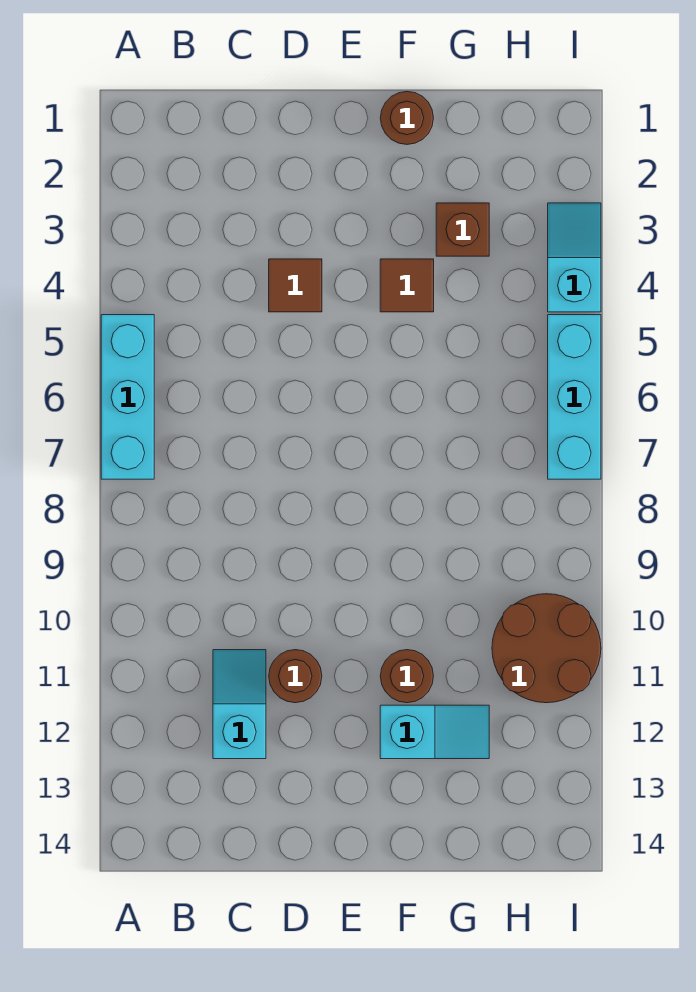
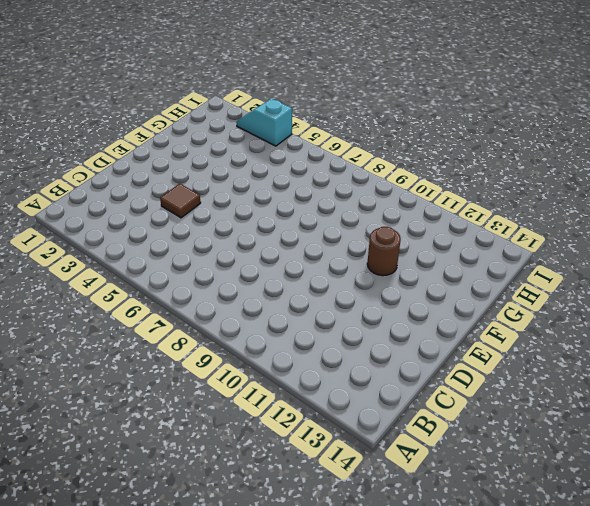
none -> cyan 1x3 brick [101,315,154,479]
none -> cyan 1x2 slope [213,650,266,759]
none -> brown 1x1 round brick [269,650,322,703]

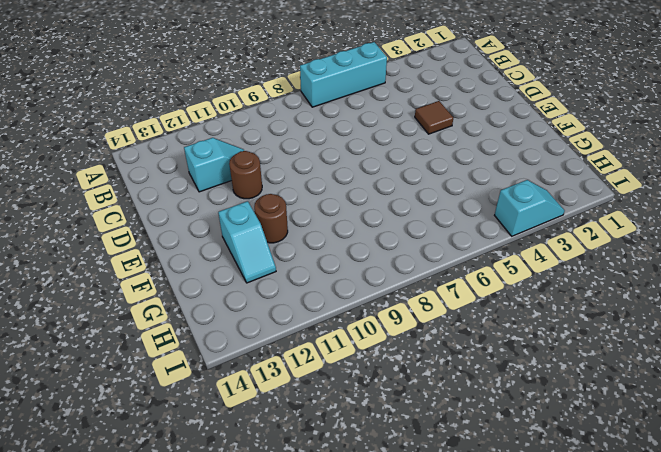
none -> brown 1x1 round brick [380,92,433,144]
none -> brown 1x1 tile [380,259,434,312]
none -> brown 1x1 brick [436,203,489,256]

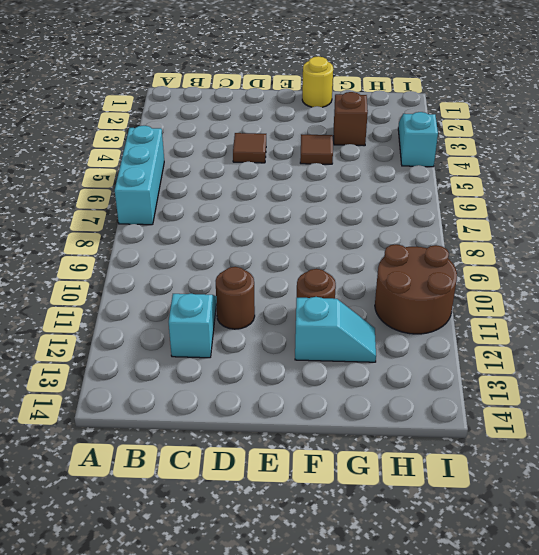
yellow 1x1 round brick [302,56,333,107] -> brown 1x1 round brick [380,92,433,144]
none -> cyan 1x3 brick [548,315,601,479]

